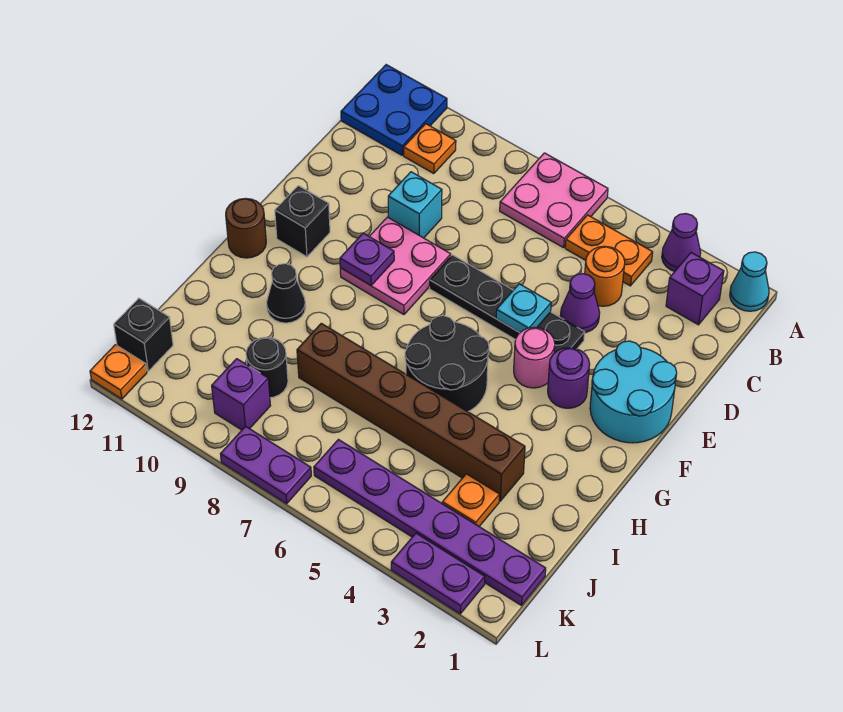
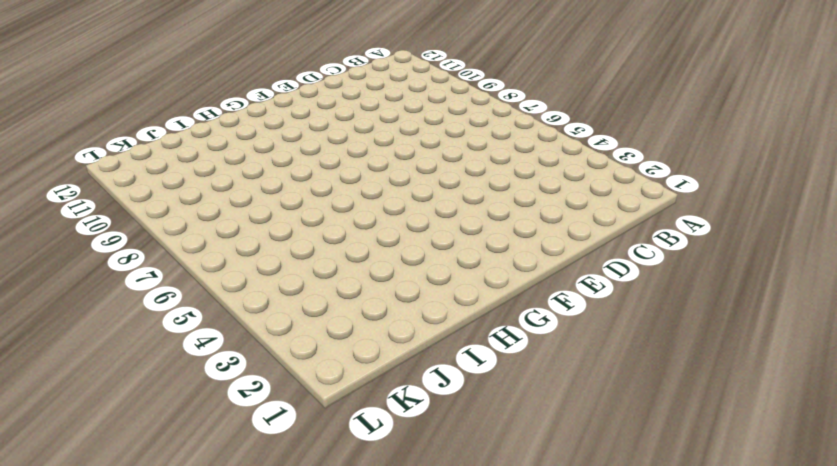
none -> cyan 1x1 cone [730,252,769,311]
none -> purple 1x1 cone [662,214,701,271]
none -> pink 2x2 plate [500,153,608,248]
none -> blue 2x2 plate [341,65,447,155]

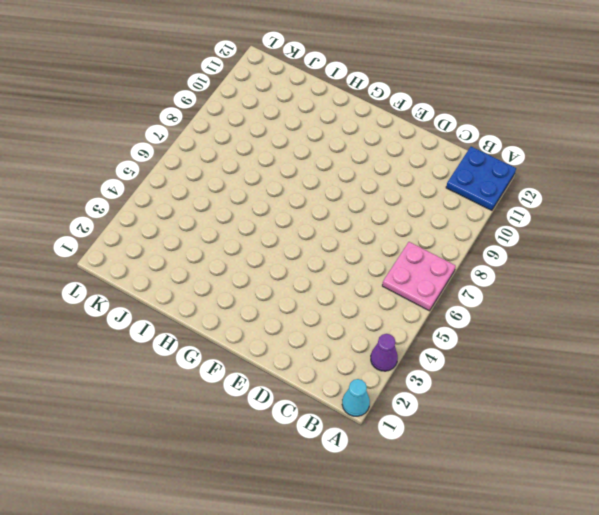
none -> purple 1x1 brick [666,253,724,325]
none -> orange 1x2 plate [565,215,653,286]
none -> orange 1x1 plate [404,124,456,174]
none -> orange 1x1 round brick [585,246,625,306]

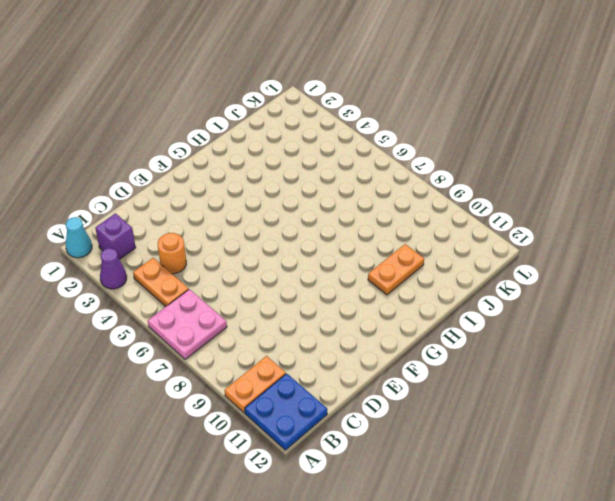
orange 1x2 plate [225,356,286,413] -> orange 1x1 plate [404,124,456,174]
orange 1x2 plate [368,244,424,295] -> black 1x1 cone [266,264,306,323]
none -> purple 1x1 cone [560,274,600,333]
none -> cyan 1x1 brick [388,172,442,238]
none -> cyan 2x2 round brick [590,341,677,443]
none -> black 1x4 plate [430,255,585,353]

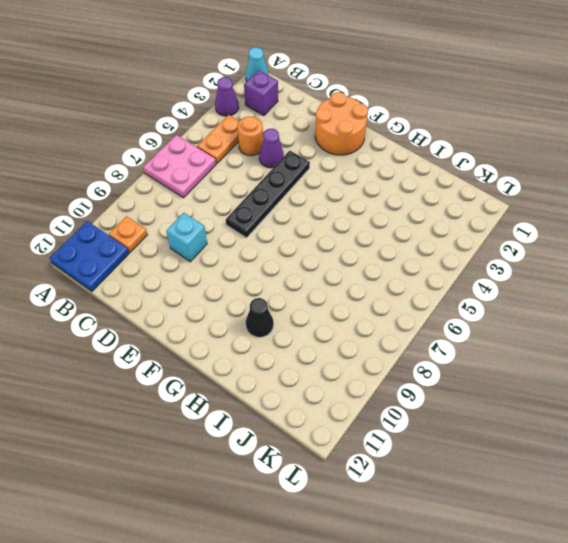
orange 2x2 round brick [315,92,368,155] -> cyan 2x2 round brick [590,341,677,443]
none -> pink 2x2 plate [340,217,451,314]
none -> purple 1x1 round brick [548,348,590,408]
none -> pink 1x1 round brick [514,327,555,388]
none -> black 1x1 brick [275,186,330,257]

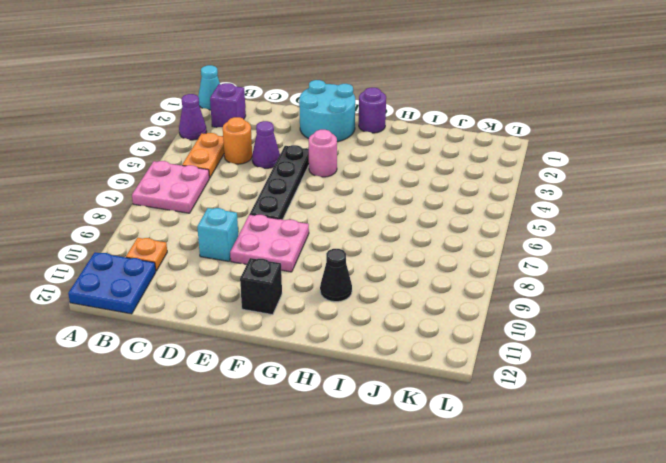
purple 1x1 round brick [359,88,386,133] -> purple 1x1 round brick moved to [548,348,590,408]
none -> black 2x2 round brick [405,316,489,412]
none -> brown 1x1 round brick [226,198,266,258]
none -> brown 1x6 brick [297,323,525,501]
none -> orange 1x1 plate [442,474,499,526]

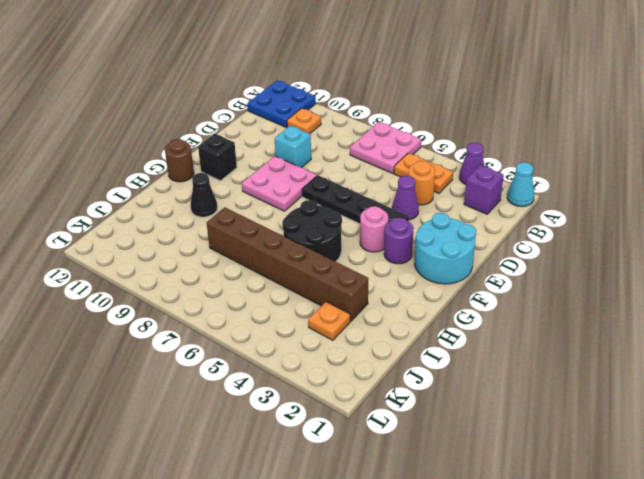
none -> black 1x1 round brick [246,337,288,398]
none -> purple 1x6 plate [314,439,546,605]
none -> purple 1x1 brick [212,359,271,430]
none -> black 1x1 brick [114,298,173,371]

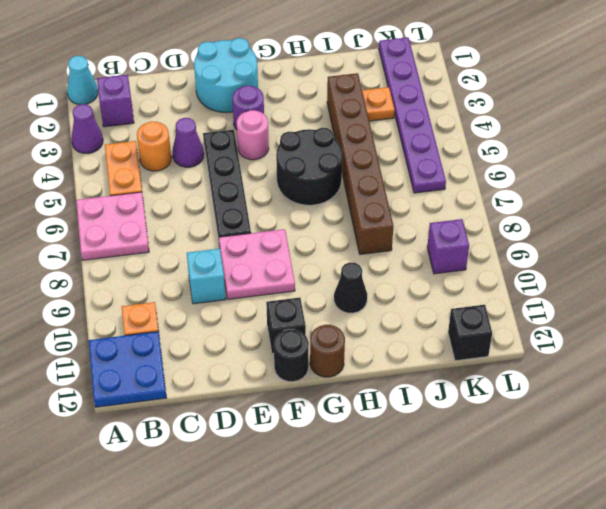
black 1x1 round brick [274,329,309,382] -> black 1x1 round brick moved to [246,337,288,398]
none -> purple 1x2 plate [391,533,485,614]
none -> purple 1x2 plate [221,426,311,504]
none -> orange 1x1 plate [90,345,147,399]
none -> cyan 1x1 plate [496,284,551,332]

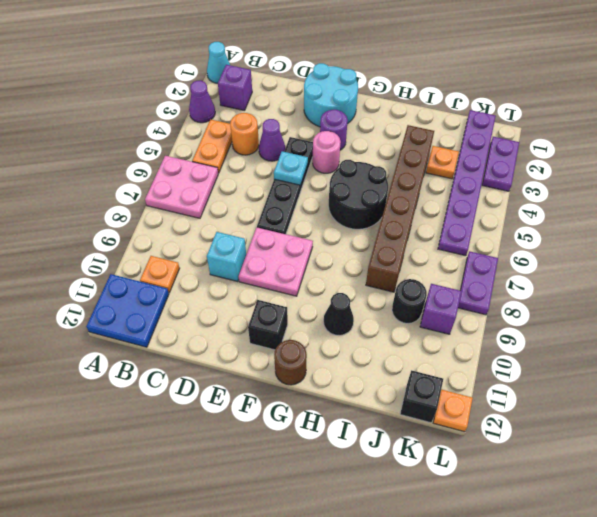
none -> purple 1x1 plate [340,233,394,286]

